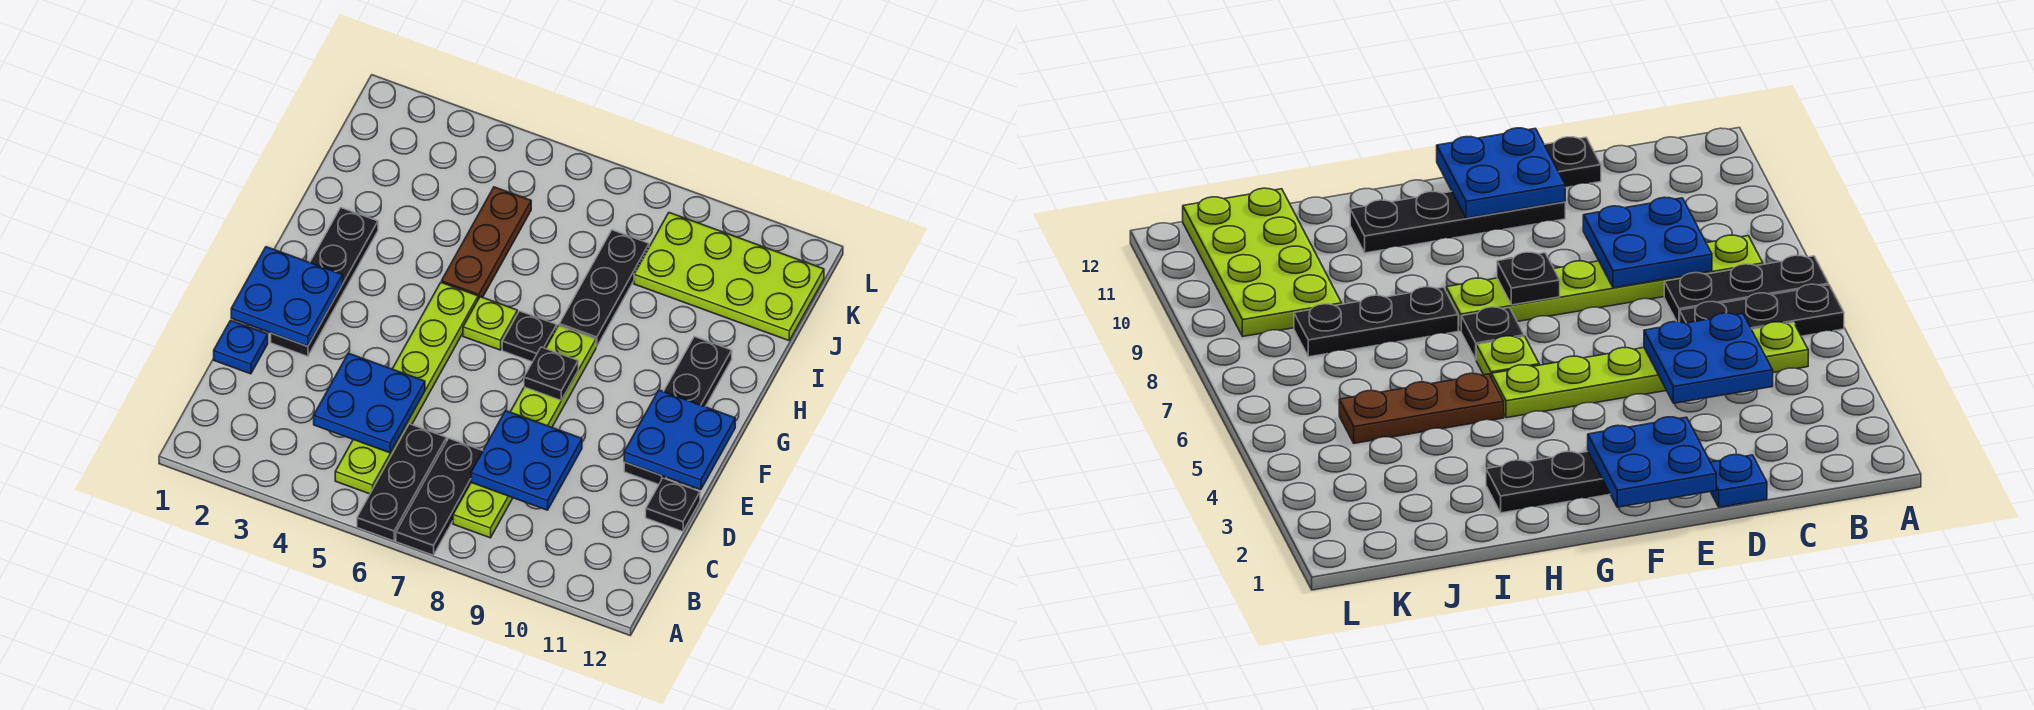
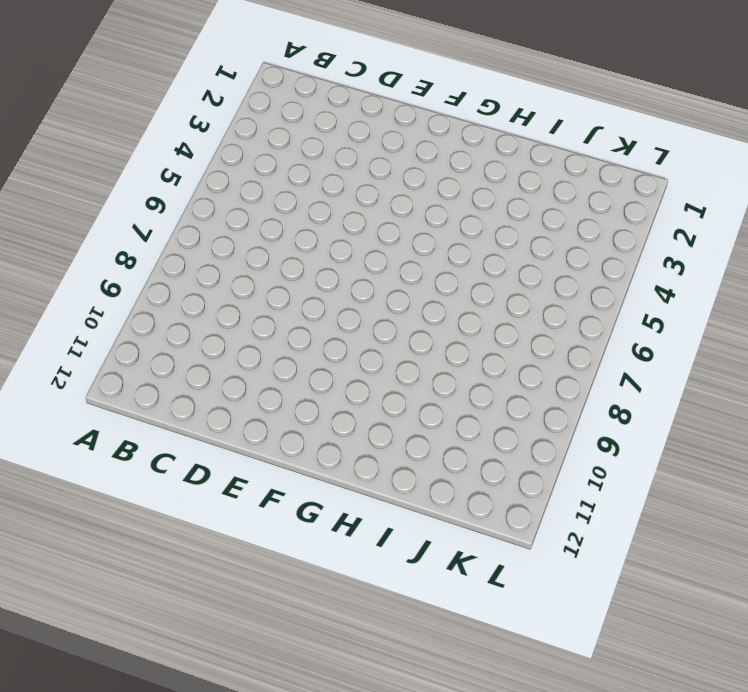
none -> black 1x3 plate [357,424,447,541]
none -> black 1x3 plate [396,438,483,555]
none -> lime 1x6 plate [335,282,478,494]

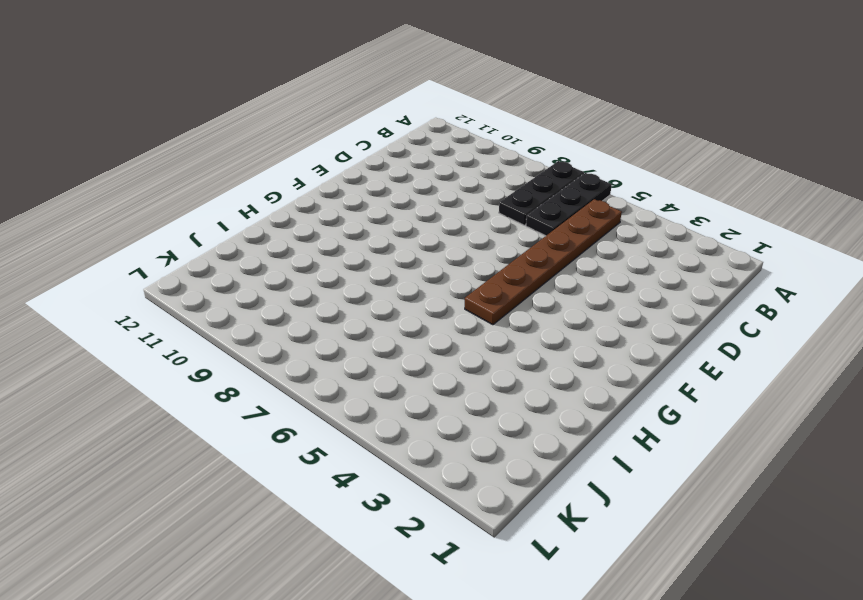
brown 1x6 plate [465,199,622,325] -> lime 1x6 plate [335,282,478,494]
none -> lime 1x6 plate [453,326,596,538]
none -> blue 1x1 plate [214,320,268,374]
none -> black 1x1 plate [646,478,700,531]

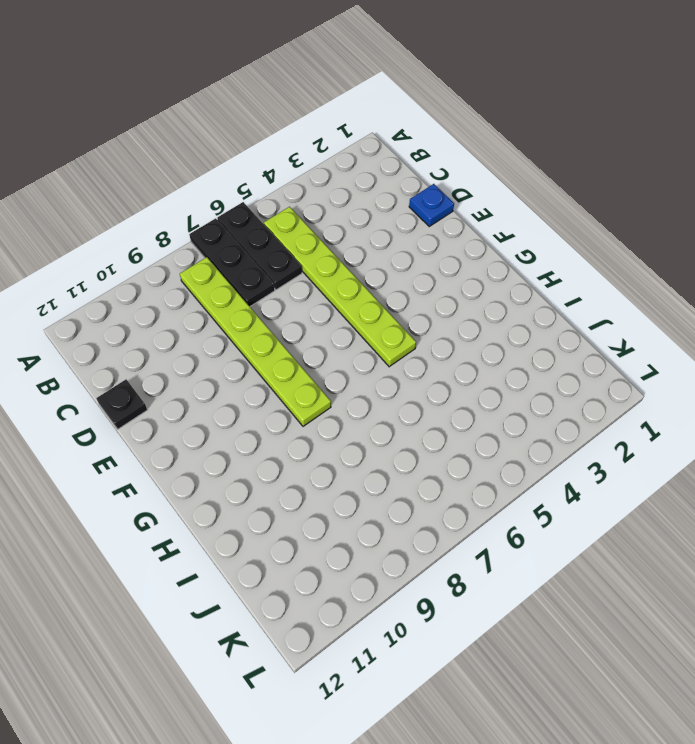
none -> black 1x4 plate [271,208,378,356]
none -> black 1x4 plate [624,337,732,484]
none -> lime 1x1 plate [463,297,517,350]

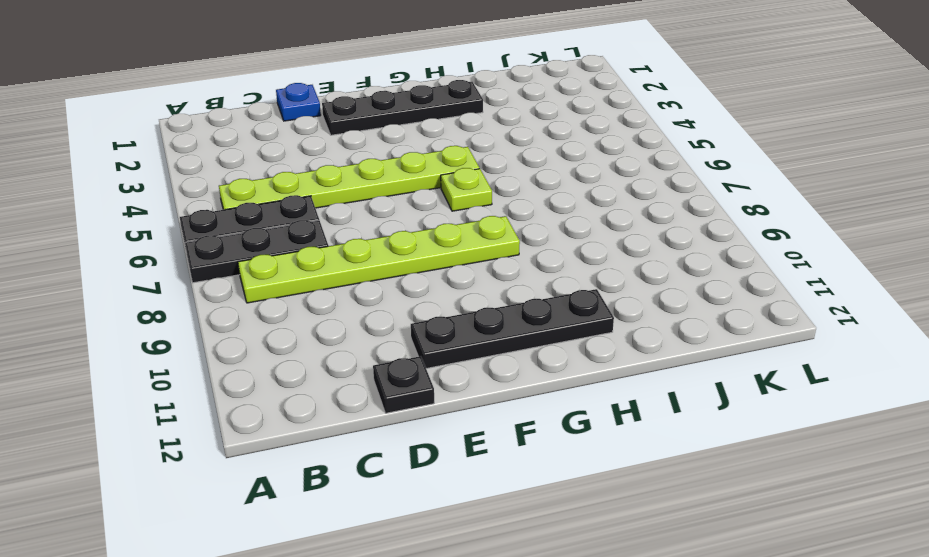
none -> black 1x1 plate [502,311,557,362]
none -> brown 1x3 plate [442,187,531,299]
none -> black 1x3 plate [559,230,649,347]

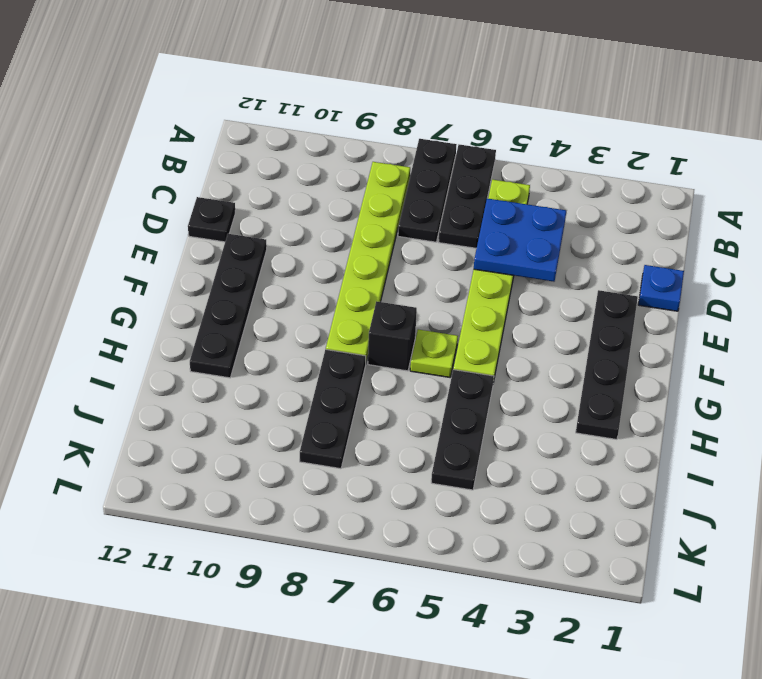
black 1x1 brick [368,301,417,371] -> black 1x1 plate [502,311,557,362]
black 1x3 plate [431,370,494,490] -> brown 1x3 plate [442,187,531,299]
none -> lime 2x4 plate [634,213,824,341]
none -> blue 2x2 plate [471,411,582,510]
none -> blue 2x2 plate [231,247,343,346]

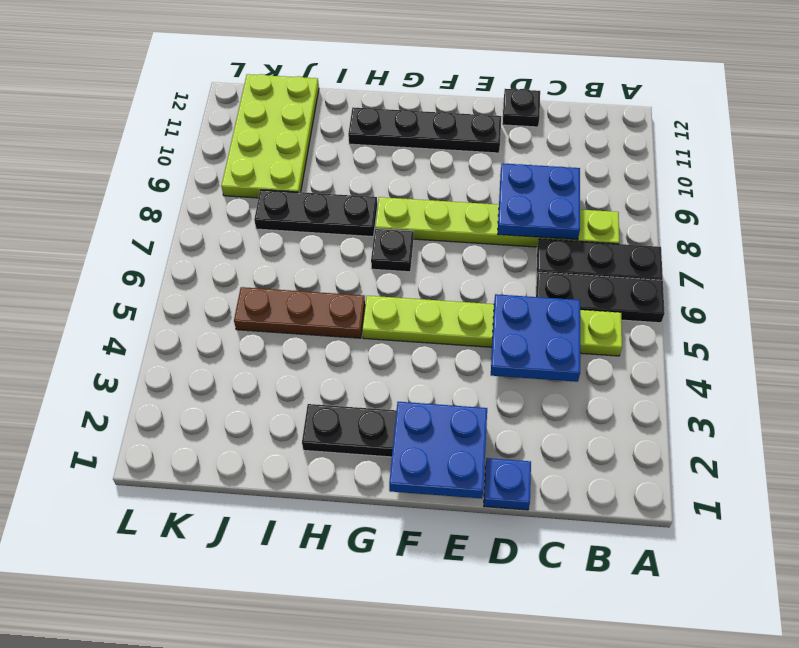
none -> lime 1x1 plate [463,297,517,350]
none -> blue 2x2 plate [624,390,735,490]
none -> black 1x1 plate [524,347,578,400]

